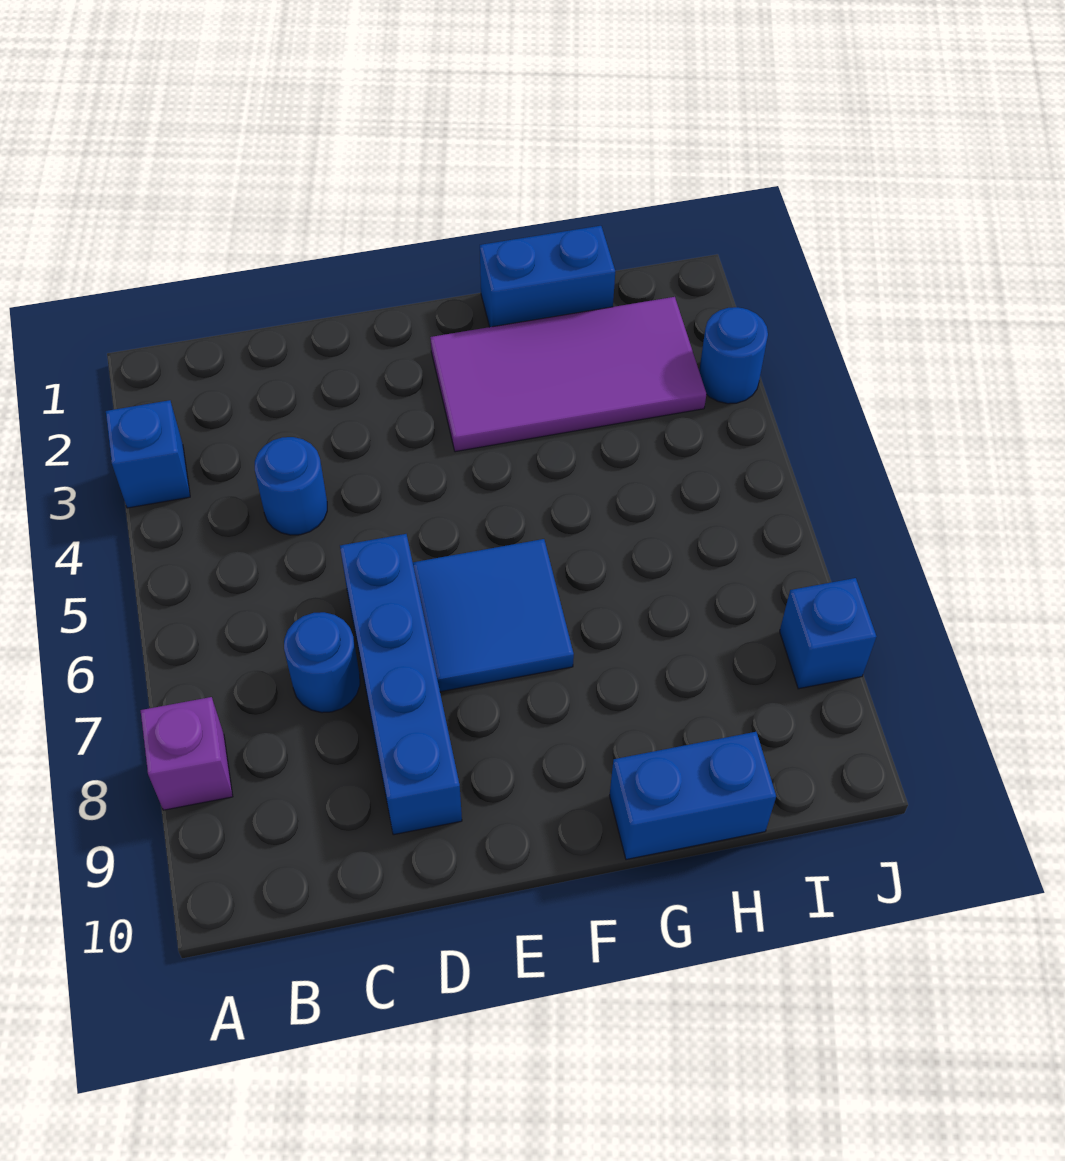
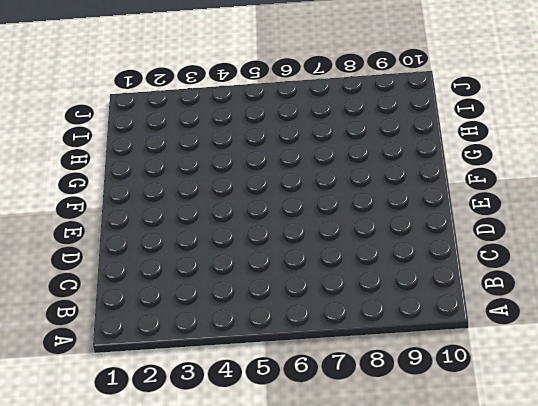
none -> blue 1x1 brick [106,400,190,508]
none -> purple 1x1 brick [141,697,233,810]

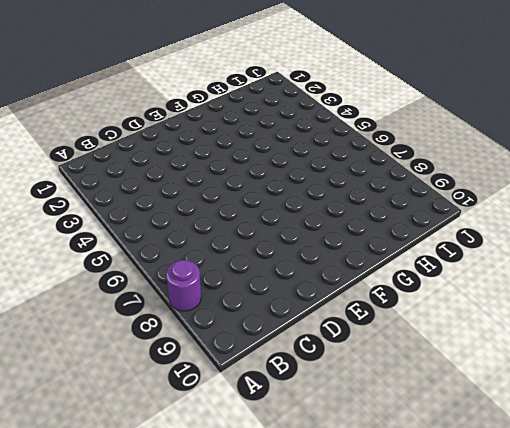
purple 1x1 round brick [166,260,201,311] -> purple 1x1 brick [141,697,233,810]
none -> blue 1x1 brick [106,400,190,508]
none -> blue 1x1 round brick [255,437,327,535]

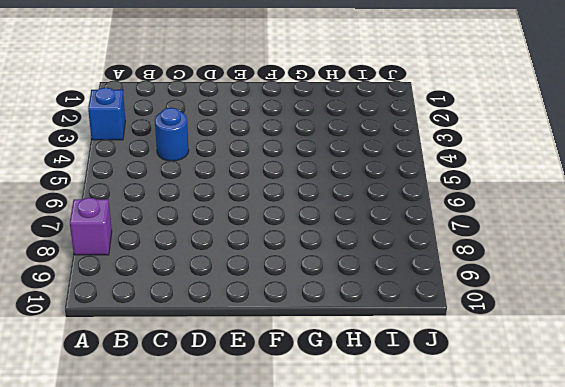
none -> blue 1x1 round brick [284,612,360,713]
none -> blue 1x4 brick [340,534,462,835]

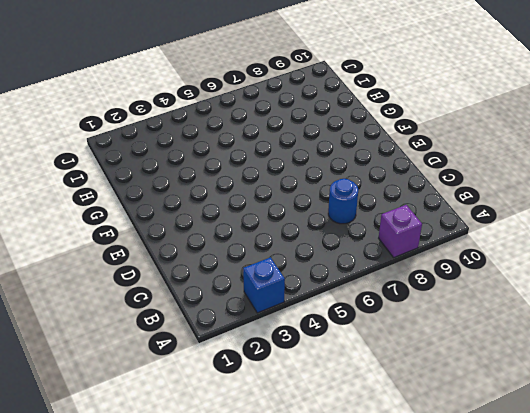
none -> blue 1x1 round brick [255,437,327,535]
none -> blue 1x4 brick [340,534,462,835]

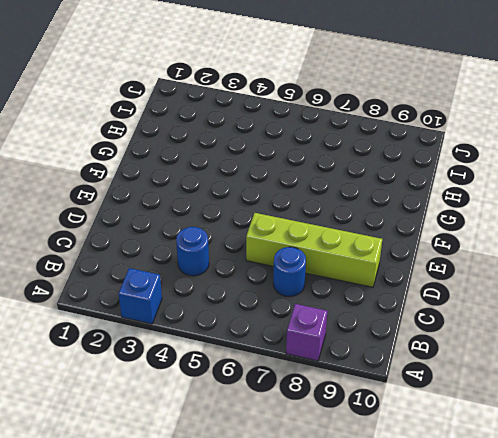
lime 1x4 brick [246,213,382,287] -> blue 1x4 brick [340,534,462,835]
none -> blue 2x2 tile [413,539,574,692]
none -> purple 2x4 tile [430,297,706,452]

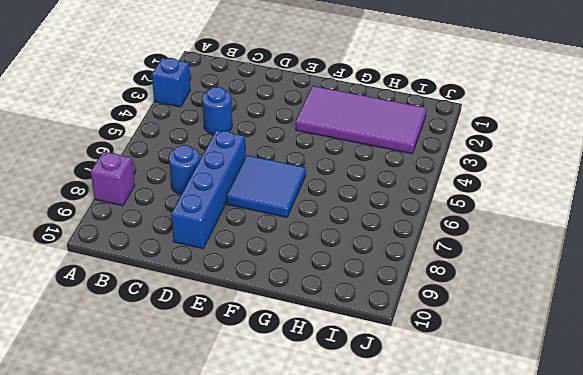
none -> blue 1x2 brick [480,226,615,327]
none -> blue 1x2 brick [609,732,776,860]

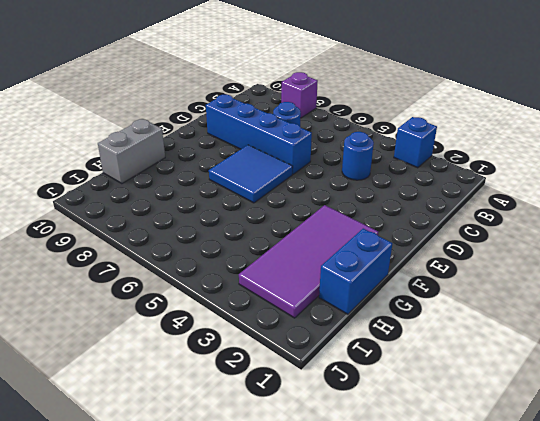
grey 1x2 brick [98,119,165,184] -> blue 1x2 brick [609,732,776,860]
none -> blue 1x1 round brick [699,307,768,404]
none -> blue 1x1 brick [780,578,877,689]

